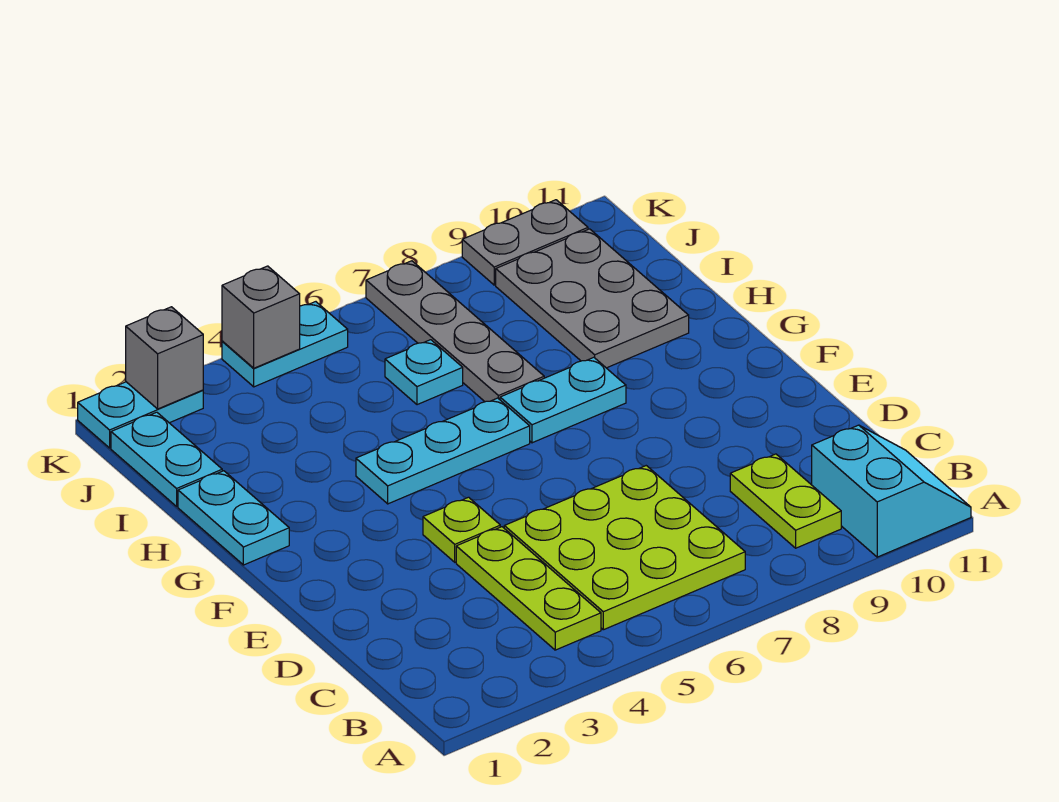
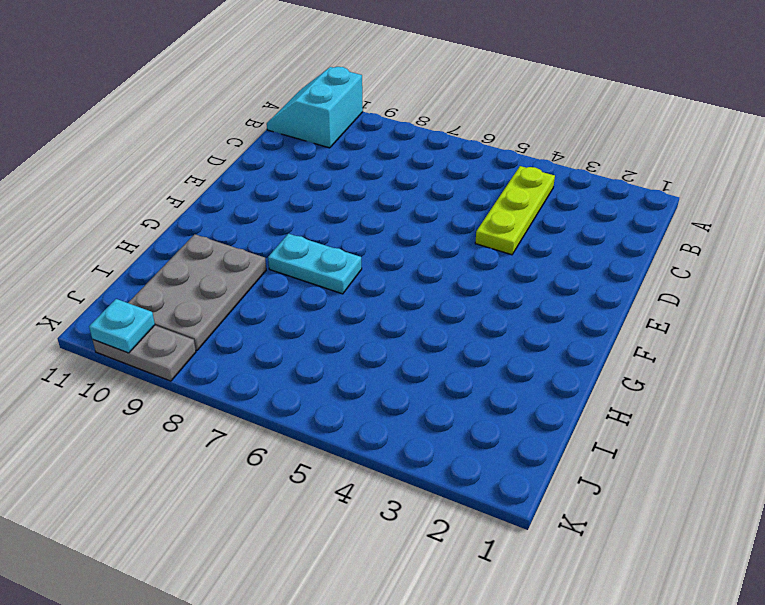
cyan 1x1 plate [89,299,155,353] -> cyan 1x1 plate moved to [385,340,463,405]
none -> lime 3x3 plate [504,466,745,630]
none -> lime 1x2 plate [730,454,841,548]
none -> lime 1x1 plate [423,497,500,562]

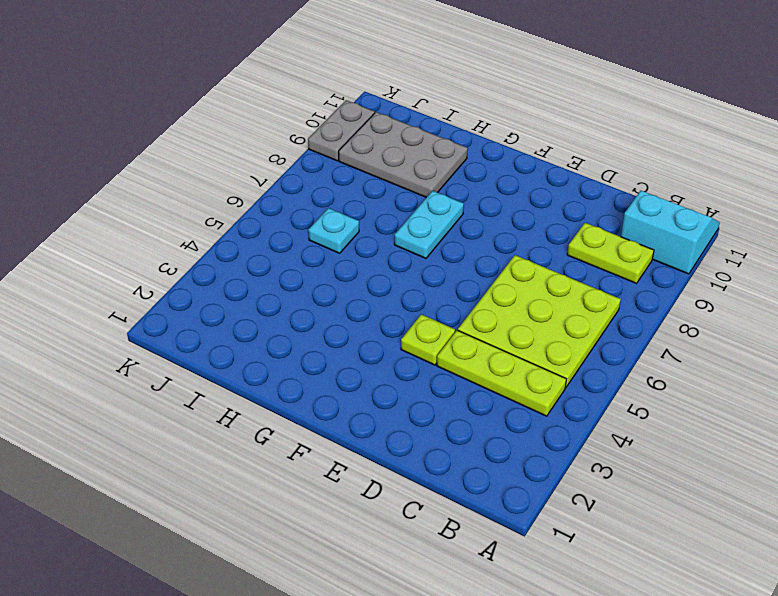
none -> cyan 1x2 plate [178,471,289,565]
none -> cyan 1x3 plate [356,398,530,504]
none -> grey 1x4 plate [366,261,544,402]

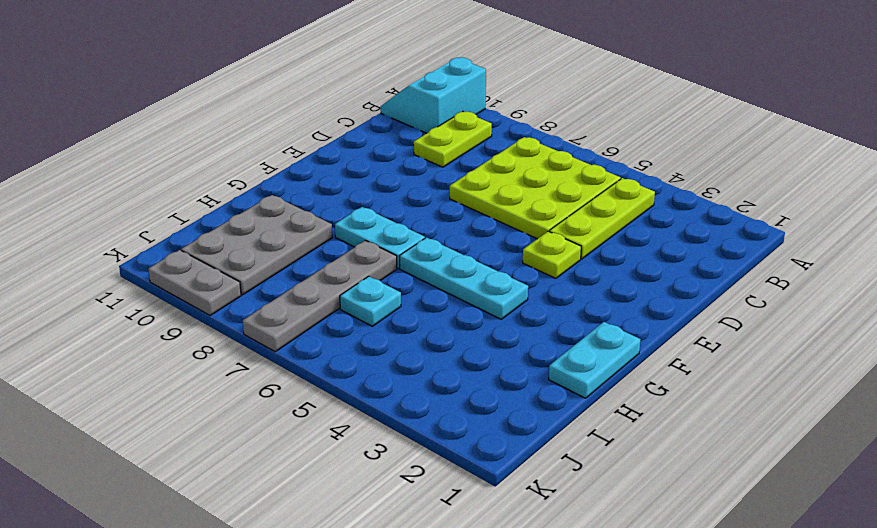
none -> cyan 1x2 plate [111,412,222,506]
none -> cyan 1x2 plate [78,382,203,448]
none -> cyan 1x2 plate [222,302,348,387]

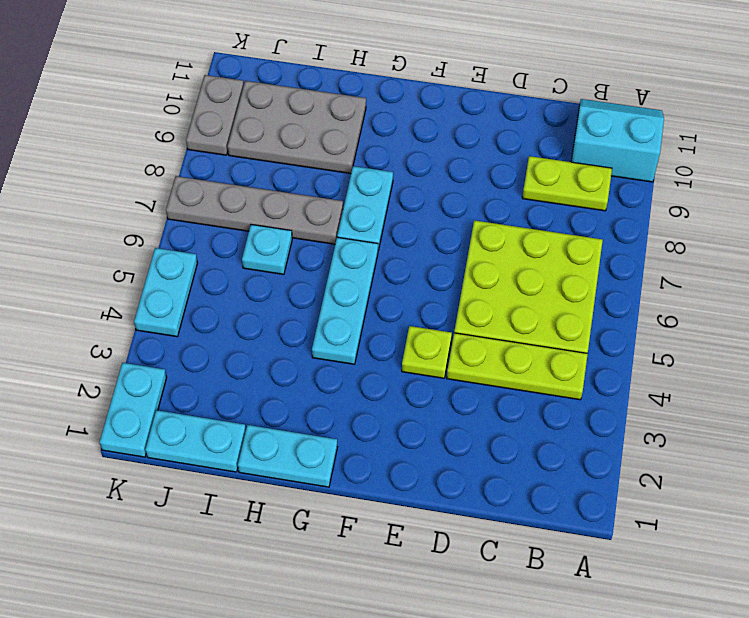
none -> grey 1x1 brick [126,307,203,409]
none -> grey 1x1 brick [222,266,300,368]

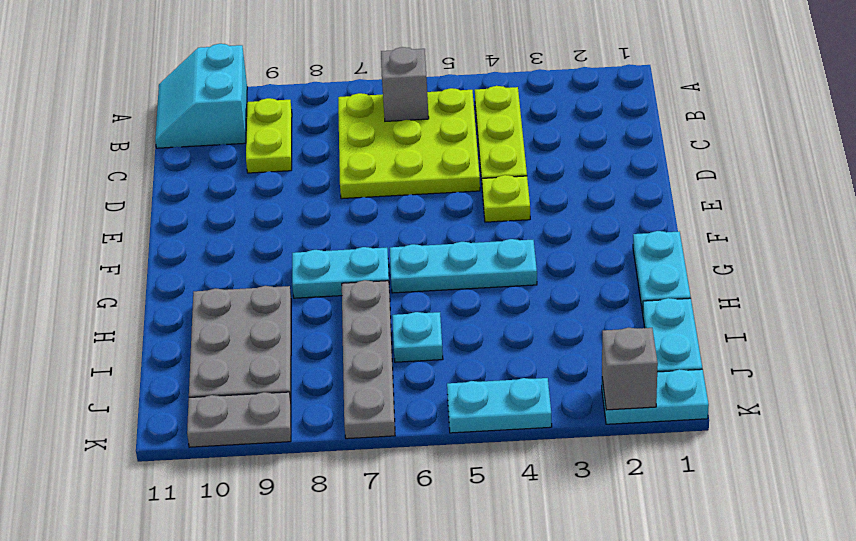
grey 1x1 brick [381,47,429,121] -> grey 1x1 brick moved to [222,266,300,368]

